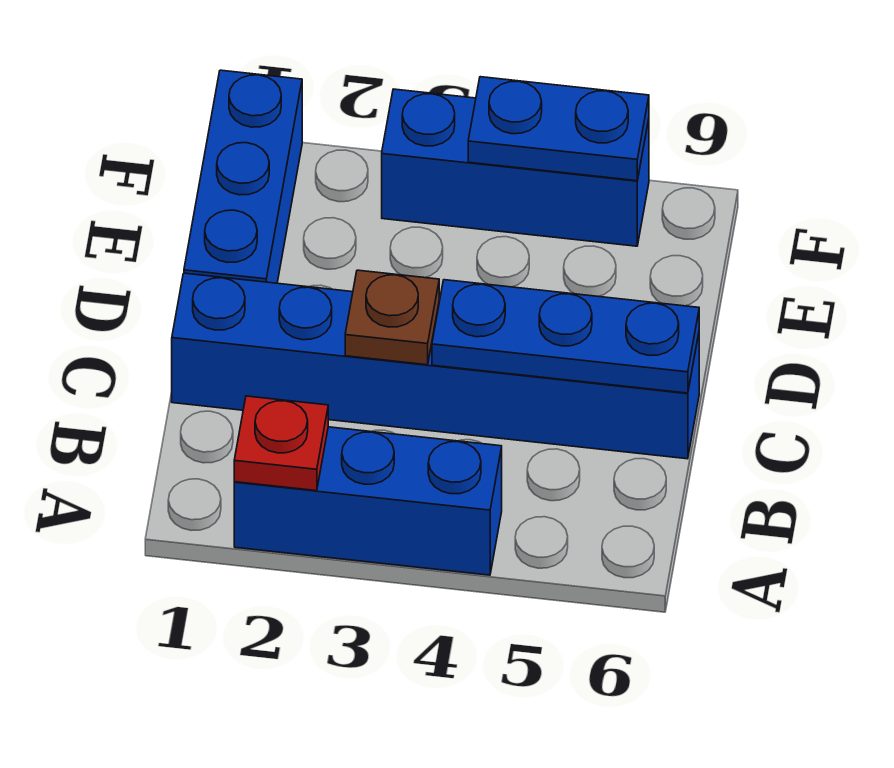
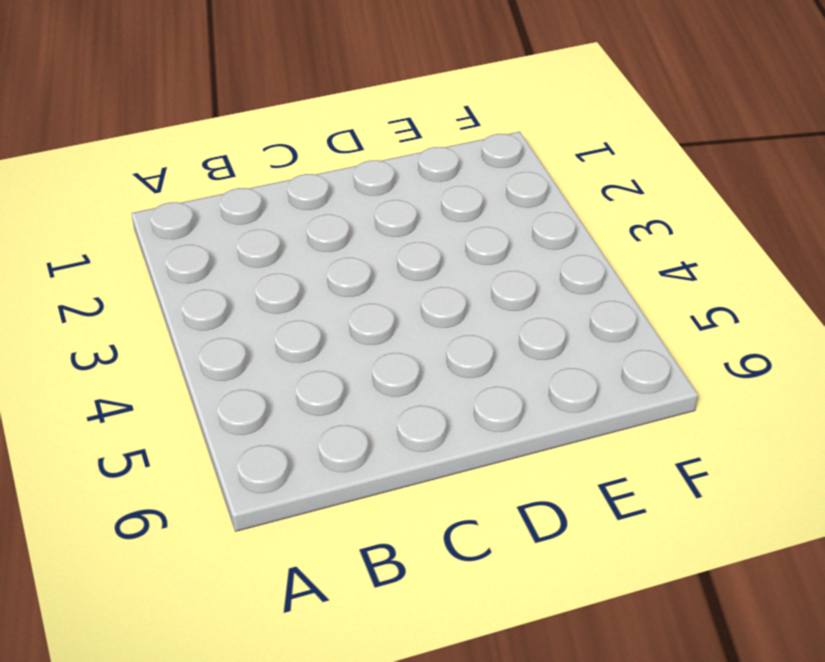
none -> blue 1x3 brick [234,427,502,575]
none -> blue 1x6 brick [172,273,699,459]

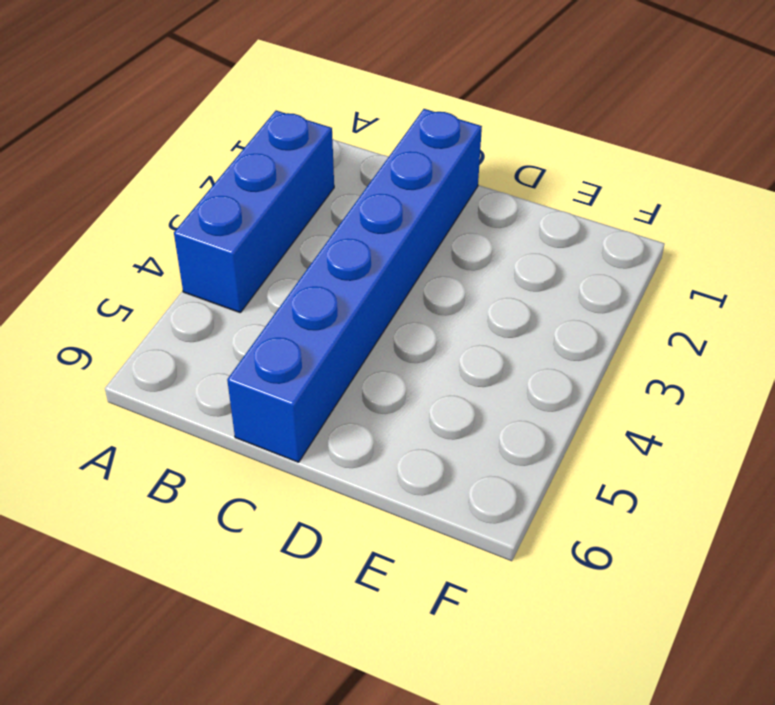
none -> blue 1x3 brick [184,70,302,283]
none -> blue 1x3 brick [382,89,649,246]

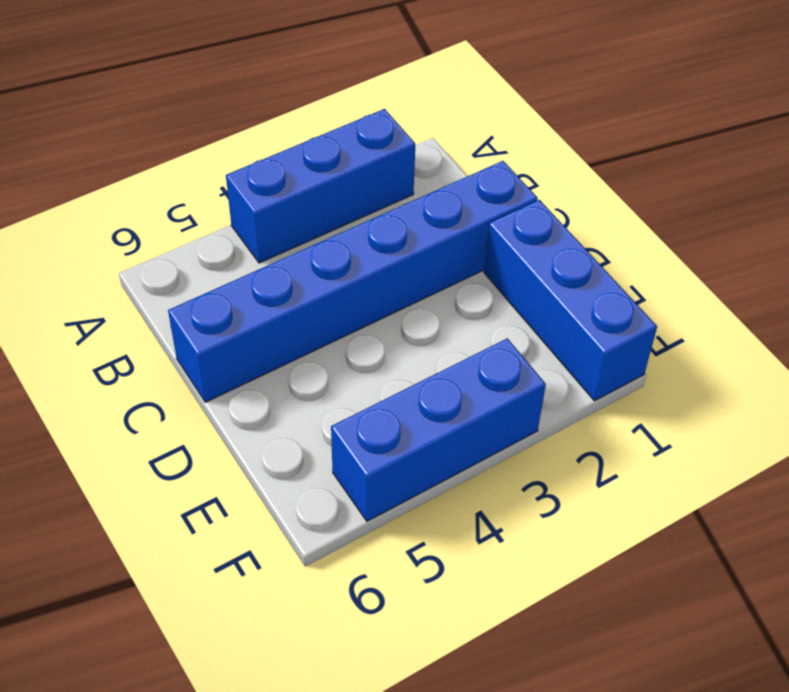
none -> red 1x1 plate [234,396,328,491]
none -> brown 1x1 plate [345,270,439,365]

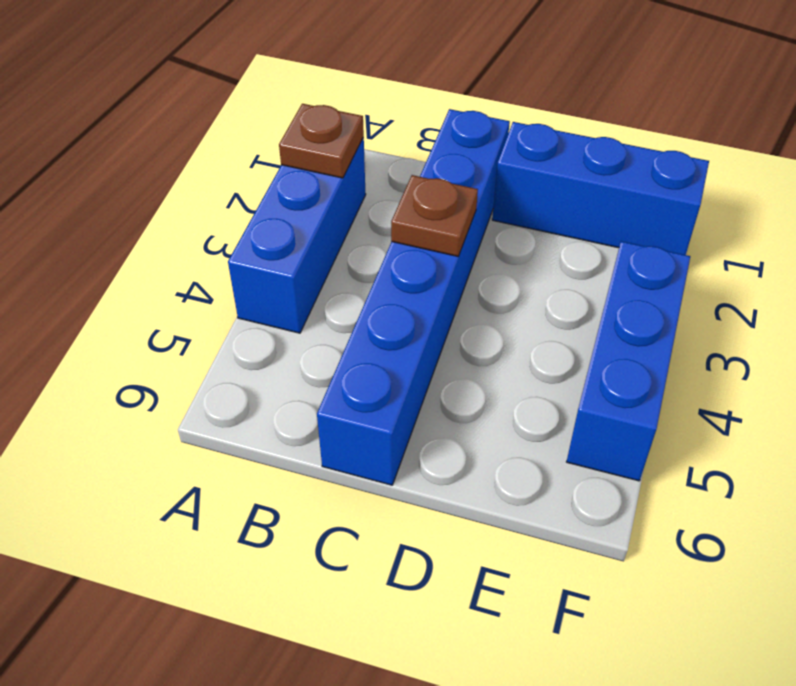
brown 1x1 plate [279,104,364,178] -> red 1x1 plate [234,396,328,491]
none -> blue 1x3 plate [432,280,699,393]
none -> blue 1x2 plate [468,77,649,181]

